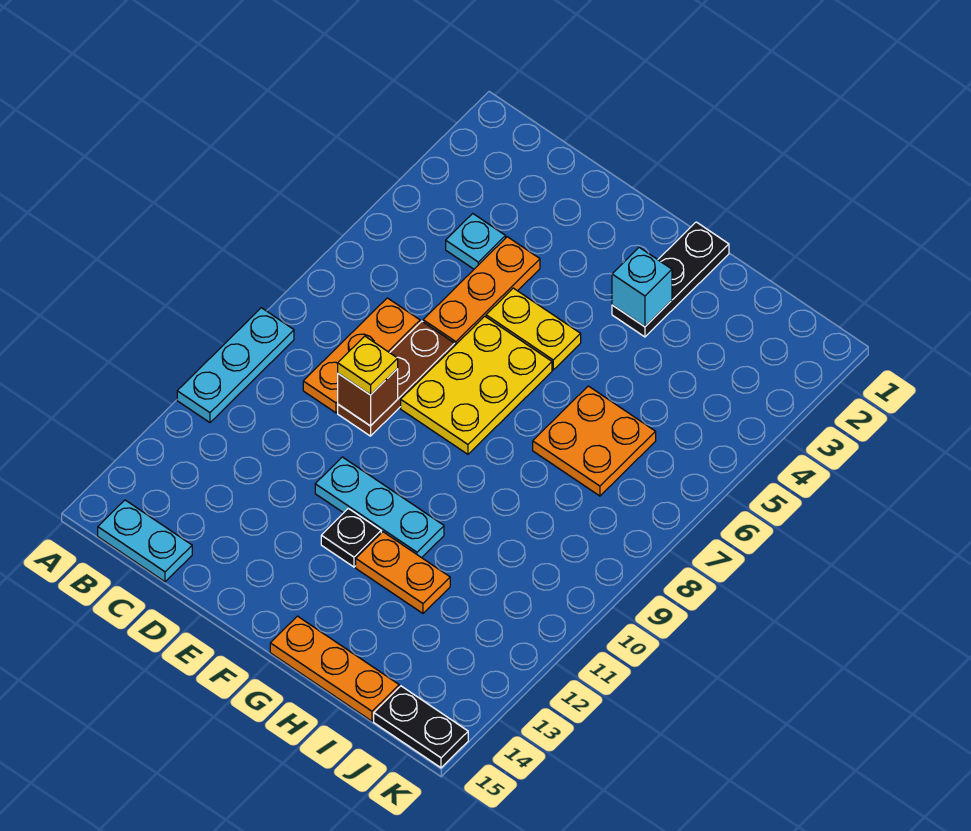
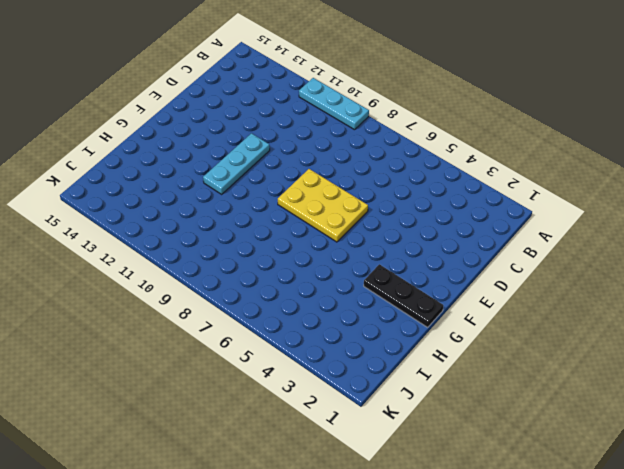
none -> cyan 1x2 plate [98,500,192,582]
none -> cyan 1x1 plate [446,214,506,269]
none -> orange 1x3 plate [303,298,420,413]

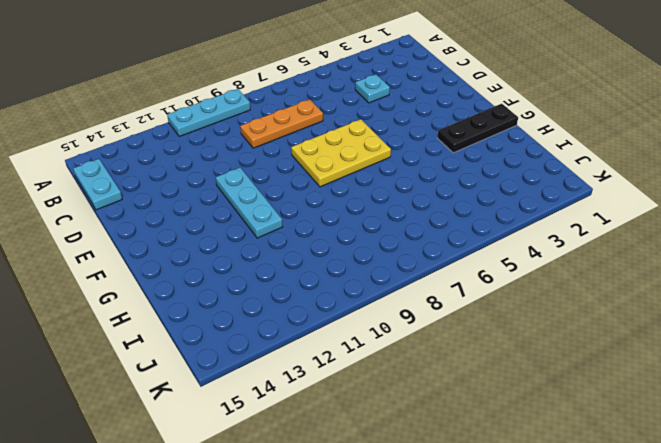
none -> orange 1x3 plate [423,237,540,345]
none -> brown 1x3 plate [338,321,455,436]
none -> yellow 1x2 plate [486,288,581,370]

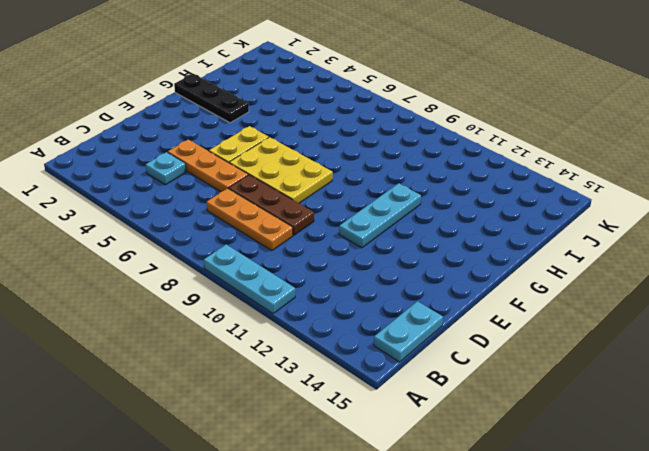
none -> black 1x1 plate [321,508,381,567]
none -> orange 1x2 plate [356,532,450,613]
none -> orange 1x3 plate [270,616,399,721]

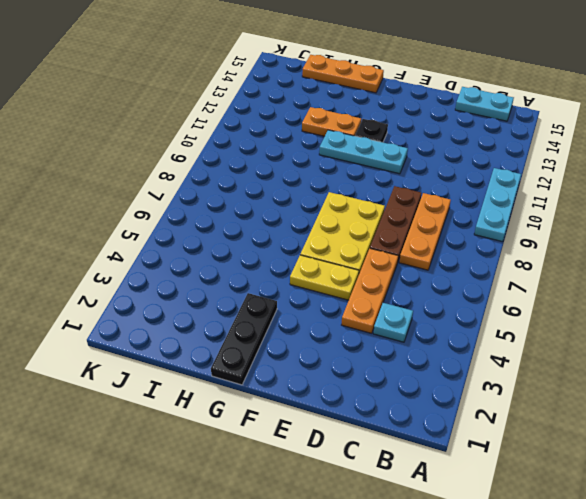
none -> orange 2x2 plate [533,386,656,496]
none -> black 1x2 plate [374,686,468,768]
none -> brown 1x1 brick [338,369,398,426]

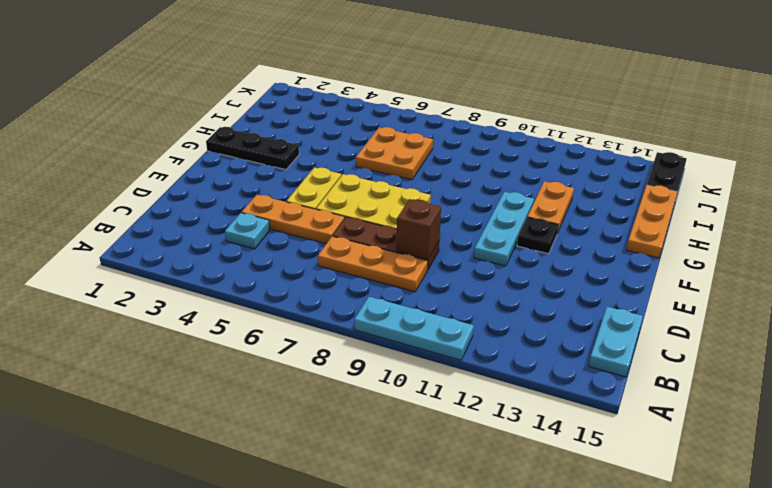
none -> cyan 1x1 brick [612,247,672,327]
none -> yellow 1x1 plate [338,336,398,395]

